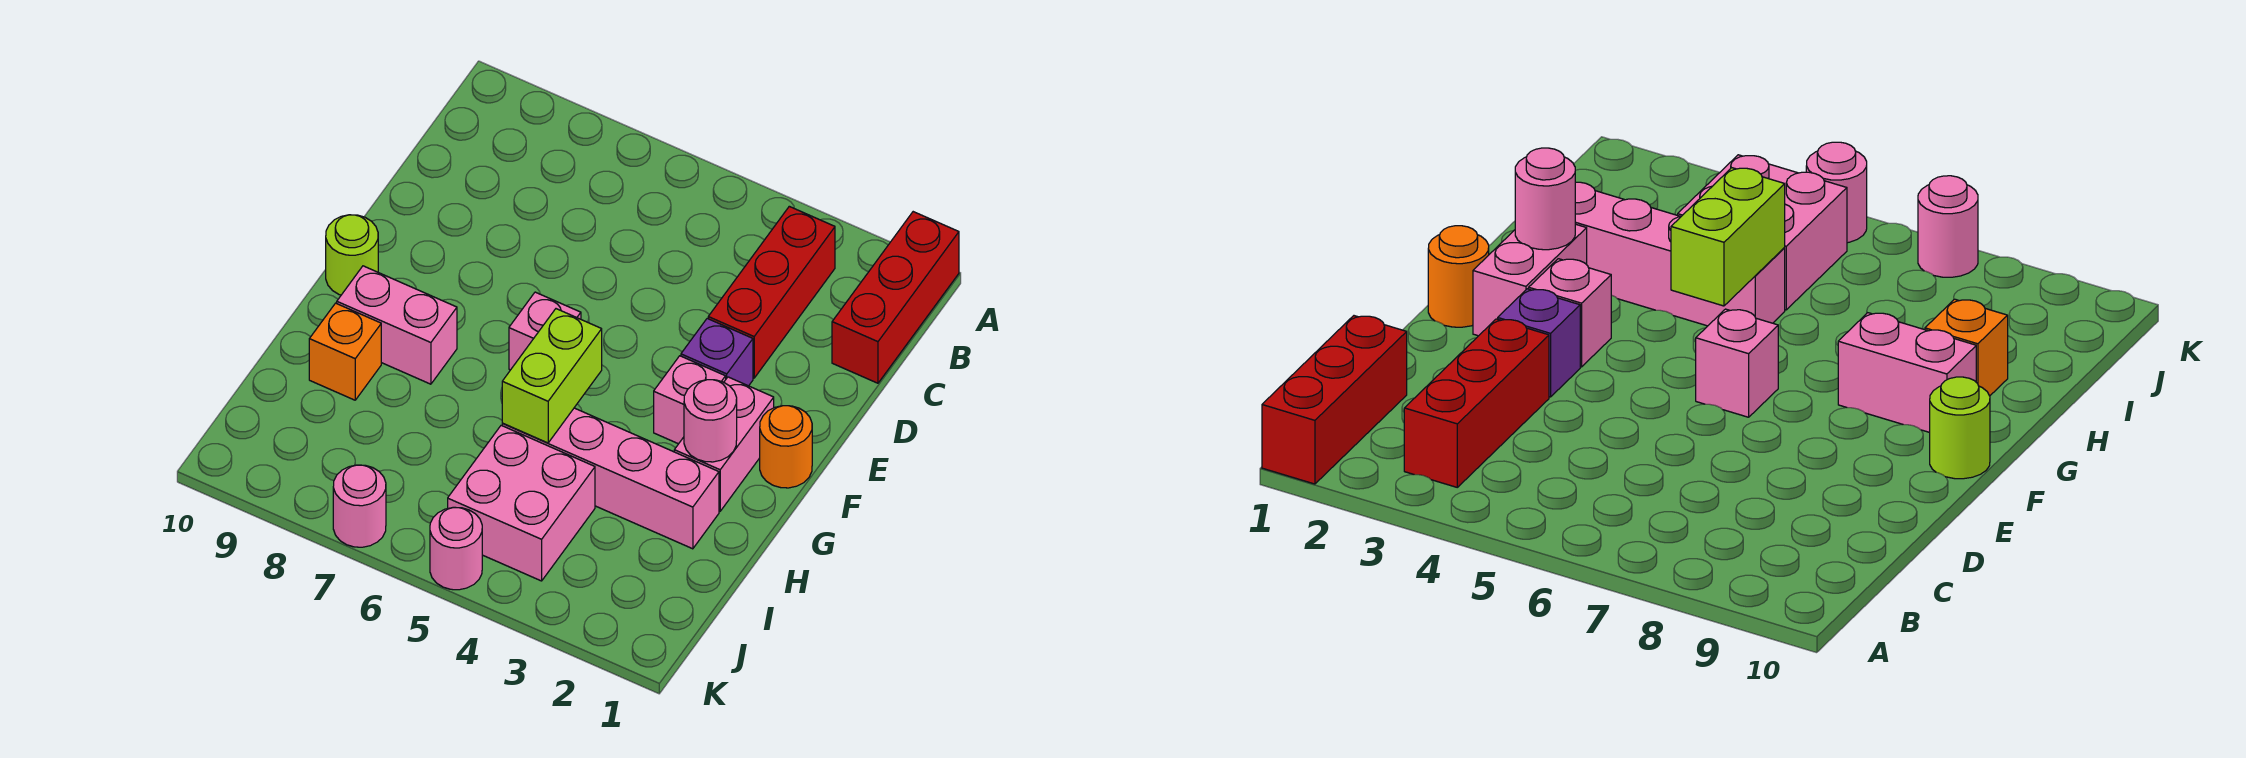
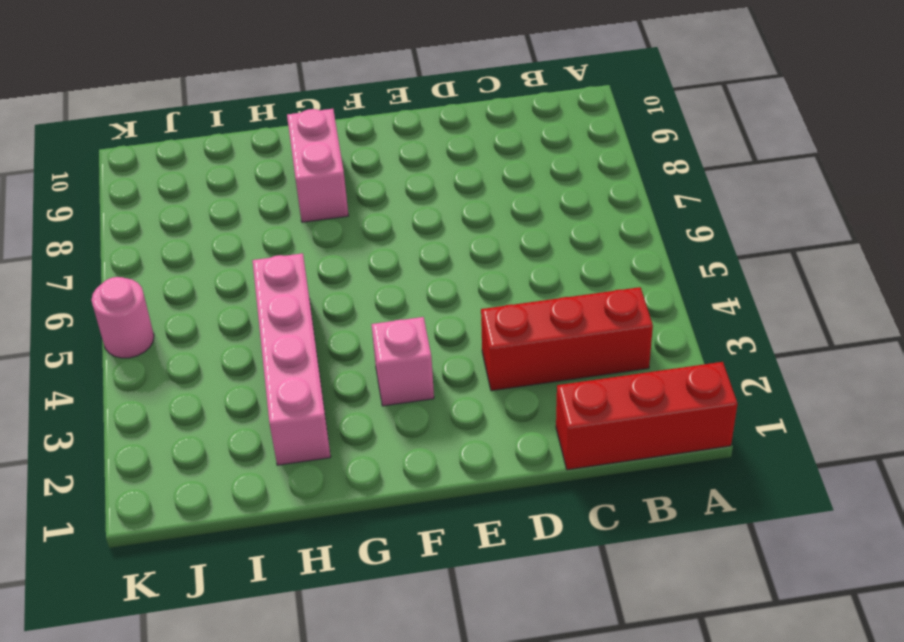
none -> purple 1x1 brick [681,319,753,386]
none -> orange 1x1 round brick [760,406,812,488]
none -> pink 1x2 brick [674,377,774,511]

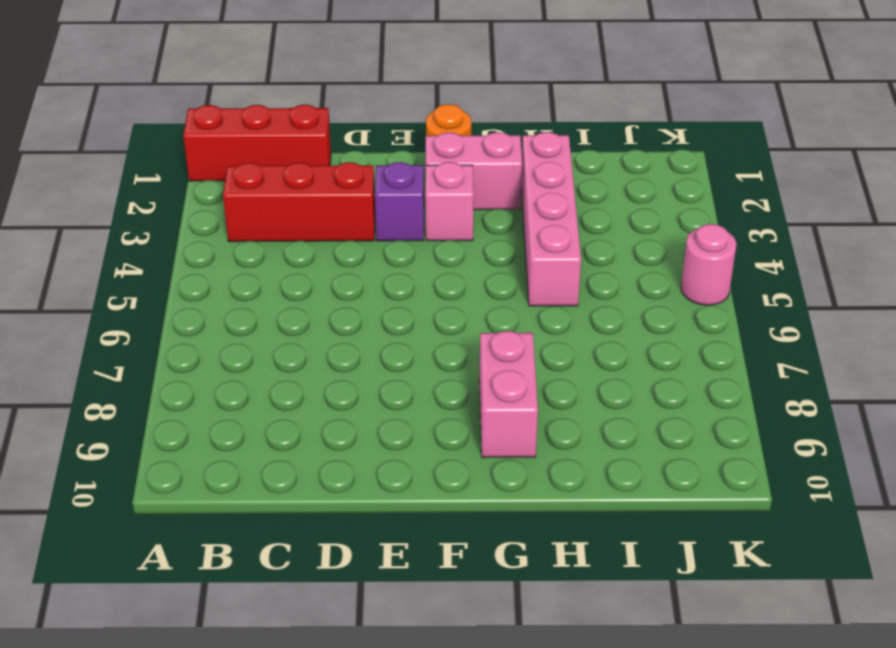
none -> pink 1x1 brick [509,292,581,370]
none -> lime 1x1 round brick [326,215,378,295]
none -> orange 1x1 brick [309,303,381,400]

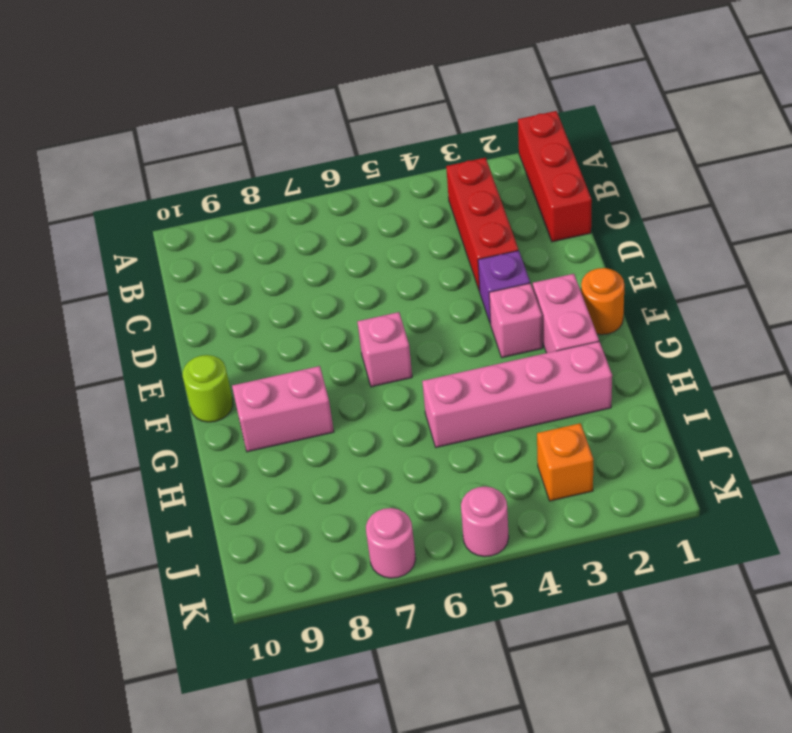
orange 1x1 brick [537,423,593,501] -> orange 1x1 brick moved to [309,303,381,400]
none -> pink 2x2 brick [448,425,595,581]
none -> pink 1x1 round brick [684,380,737,462]
none -> lime 1x2 brick [502,309,602,443]

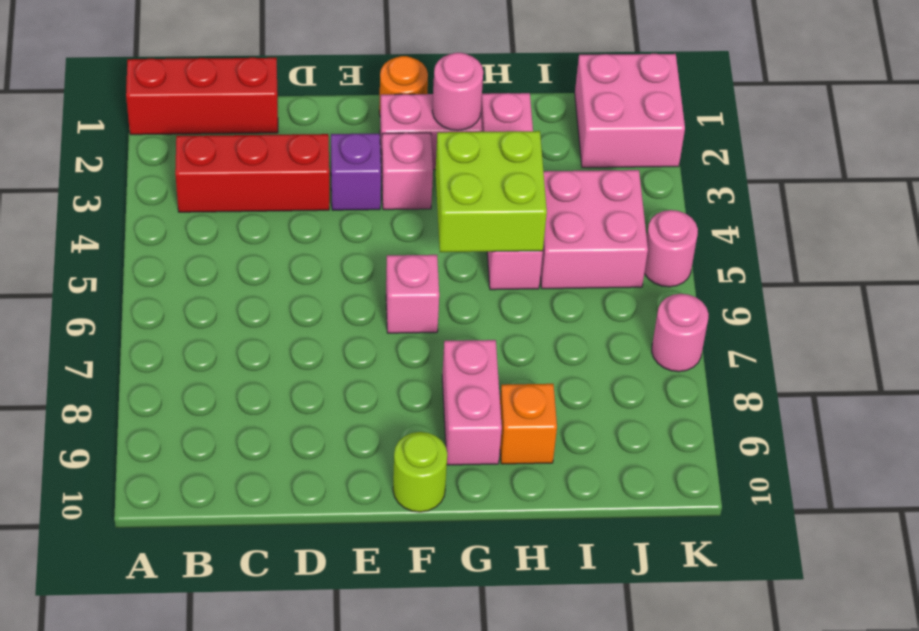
lime 2x2 brick [436,131,547,252] -> lime 1x2 brick [502,309,602,443]
pink 2x2 brick [575,54,685,168] -> none

